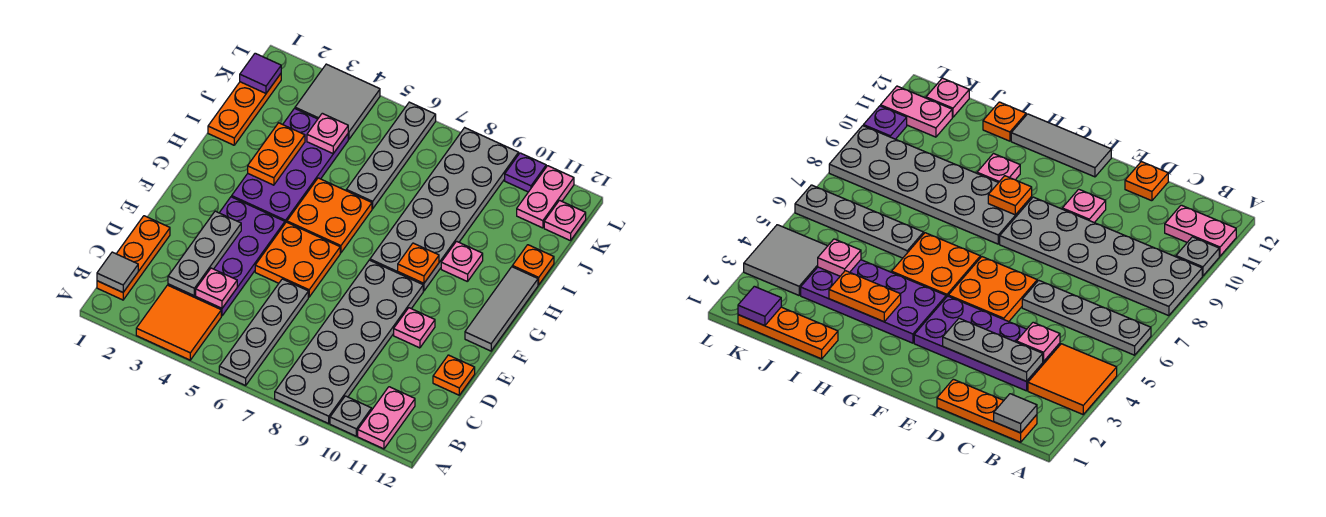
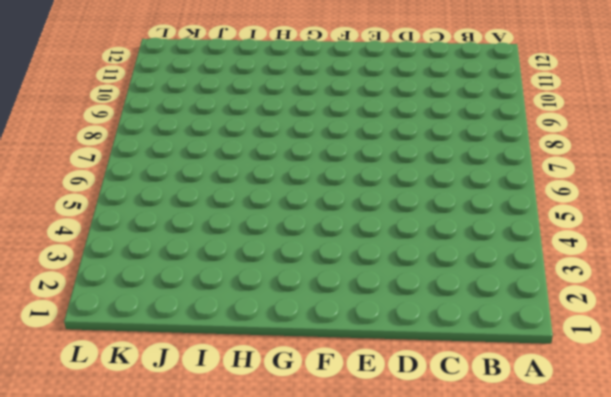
none -> orange 2x2 tile [136,285,221,360]
none -> grey 1x4 plate [219,279,308,385]
none -> grey 2x6 plate [275,260,423,423]

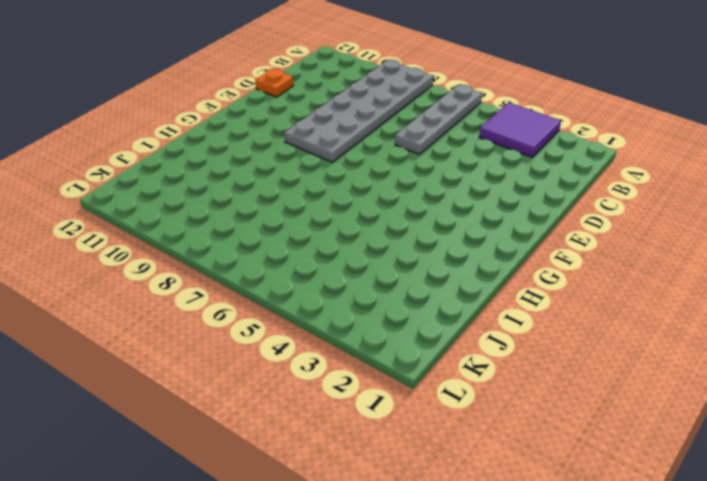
purple 2x2 tile [479,102,561,157] -> orange 2x2 tile [136,285,221,360]
none -> grey 1x1 plate [330,396,372,436]
none -> pink 1x2 plate [358,387,415,449]
none -> orange 1x3 plate [97,216,170,300]

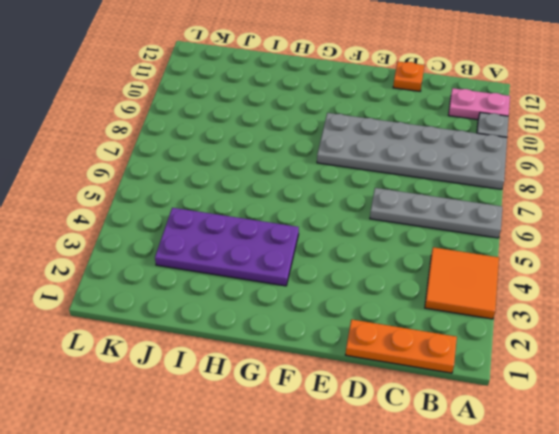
none -> purple 2x4 plate [168,197,285,316]
none -> orange 2x2 plate [255,222,340,297]
none -> pink 1x1 plate [394,308,435,348]

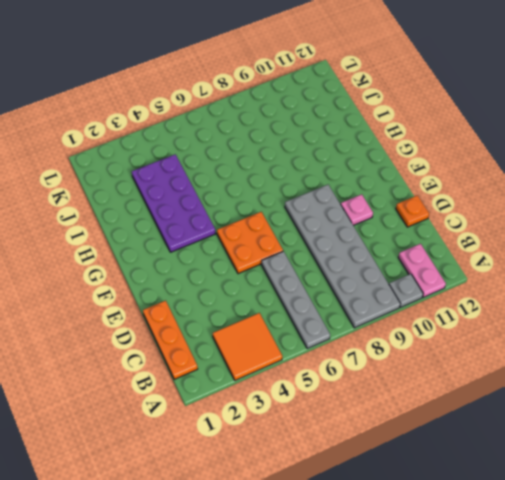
none -> purple 2x4 plate [168,197,285,316]
none -> grey 1x3 tile [465,267,538,351]
none -> orange 2x2 plate [287,178,372,253]

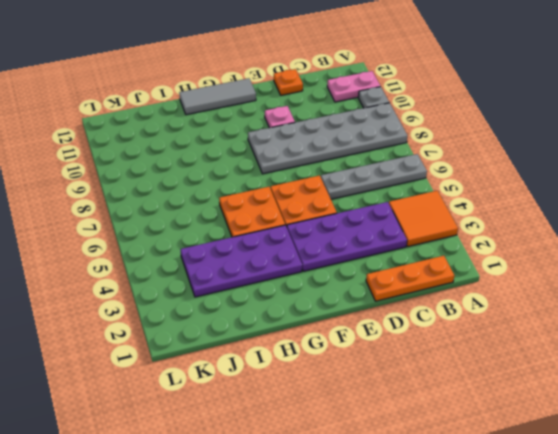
none -> grey 2x6 plate [370,128,519,291]
none -> pink 1x1 plate [441,241,483,282]
none -> orange 1x3 plate [208,74,281,145]

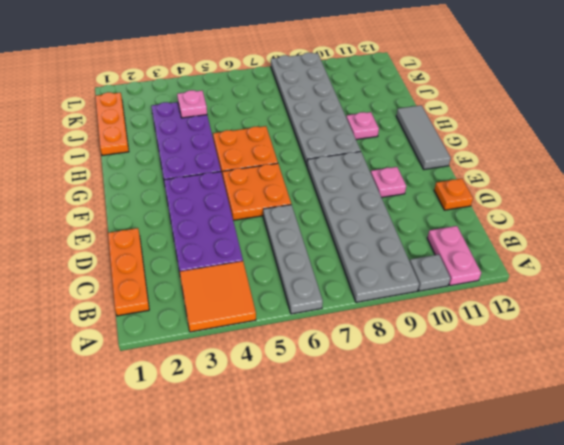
none -> grey 1x4 plate [346,102,436,209]
none -> orange 1x1 plate [512,245,554,285]
none -> grey 2x2 tile [295,64,380,139]

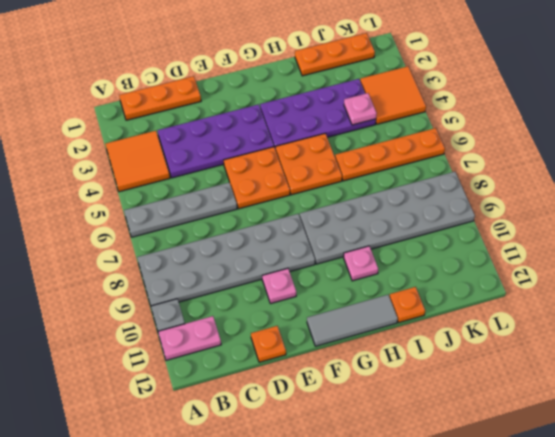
orange 1x4 plate [335,128,445,181] -> grey 1x4 plate [346,102,436,209]
orange 2x2 tile [360,66,426,124] -> grey 2x2 tile [295,64,380,139]
none -> pink 1x2 plate [517,166,574,228]
none -> pink 1x1 plate [544,200,586,241]
none -> purple 1x1 plate [505,153,546,192]

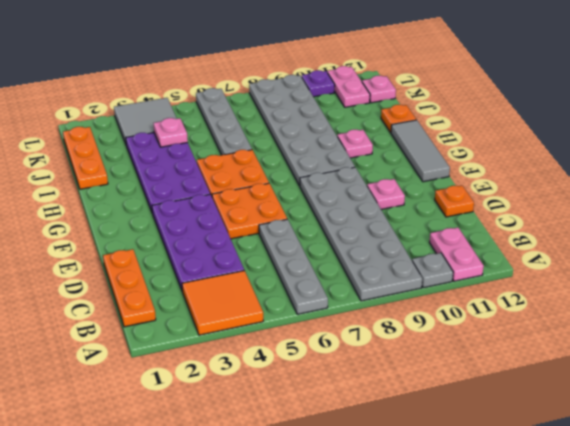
none -> grey 1x1 tile [97,252,138,292]
none -> grey 1x3 plate [168,211,241,296]
none -> pink 1x1 plate [196,268,237,308]

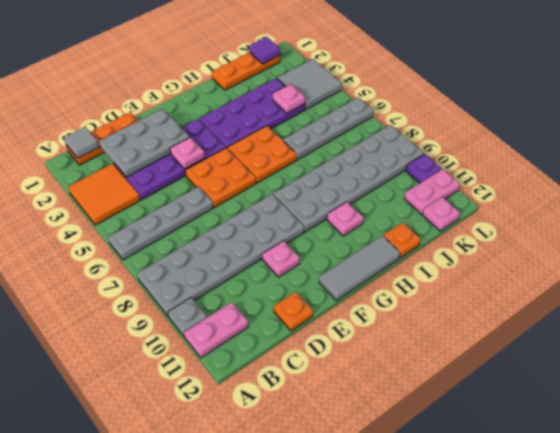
grey 2x3 plate [99,109,190,177] -> grey 1x3 plate [168,211,241,296]
pink 1x1 plate [170,137,205,169] -> pink 1x1 plate moved to [196,268,237,308]
none -> orange 1x1 plate [398,243,439,283]
none -> orange 1x2 plate [248,123,305,185]

